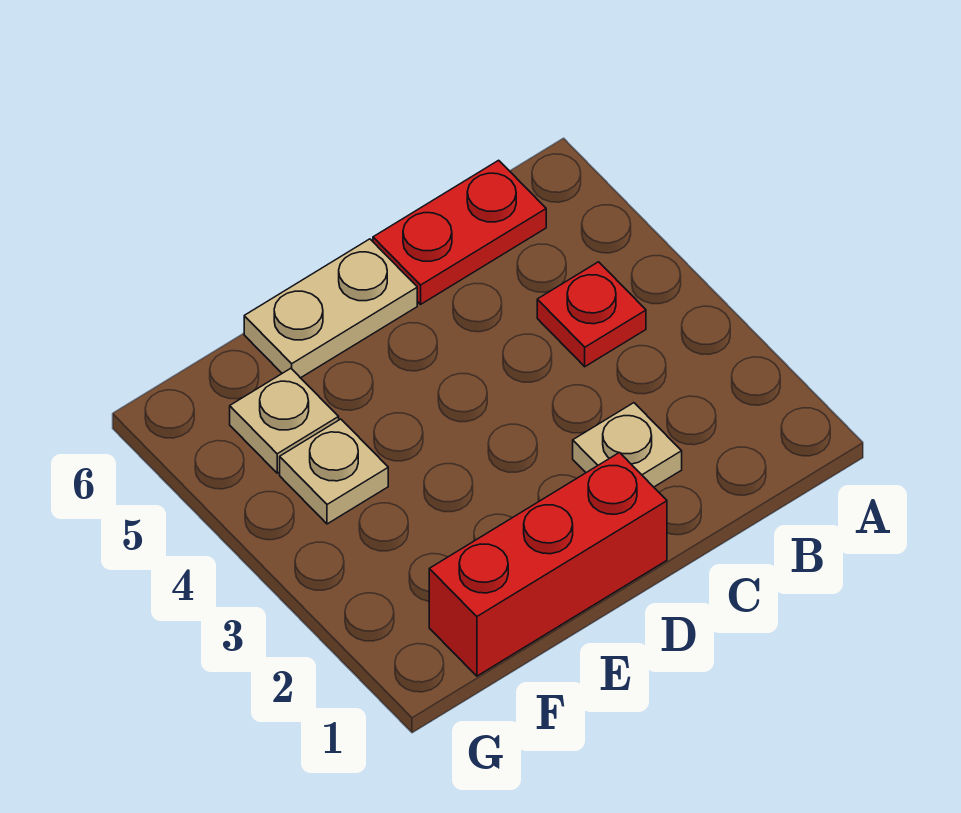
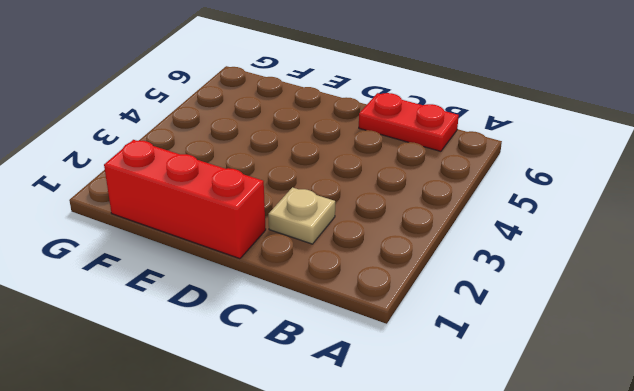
none -> red 1x1 plate [537,262,646,367]
none -> tan 1x2 plate [244,239,417,378]

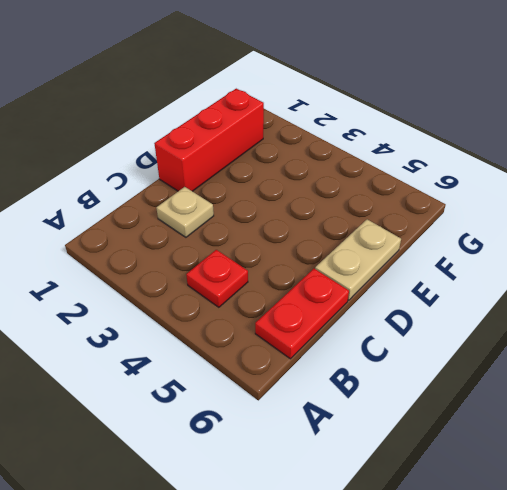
none -> tan 1x1 plate [280,419,388,524]
none -> tan 1x1 plate [230,368,339,473]

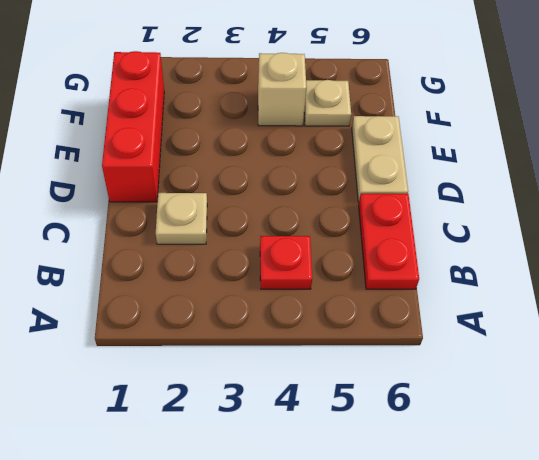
tan 1x1 brick [258,53,306,126] -> tan 1x1 plate [280,419,388,524]

